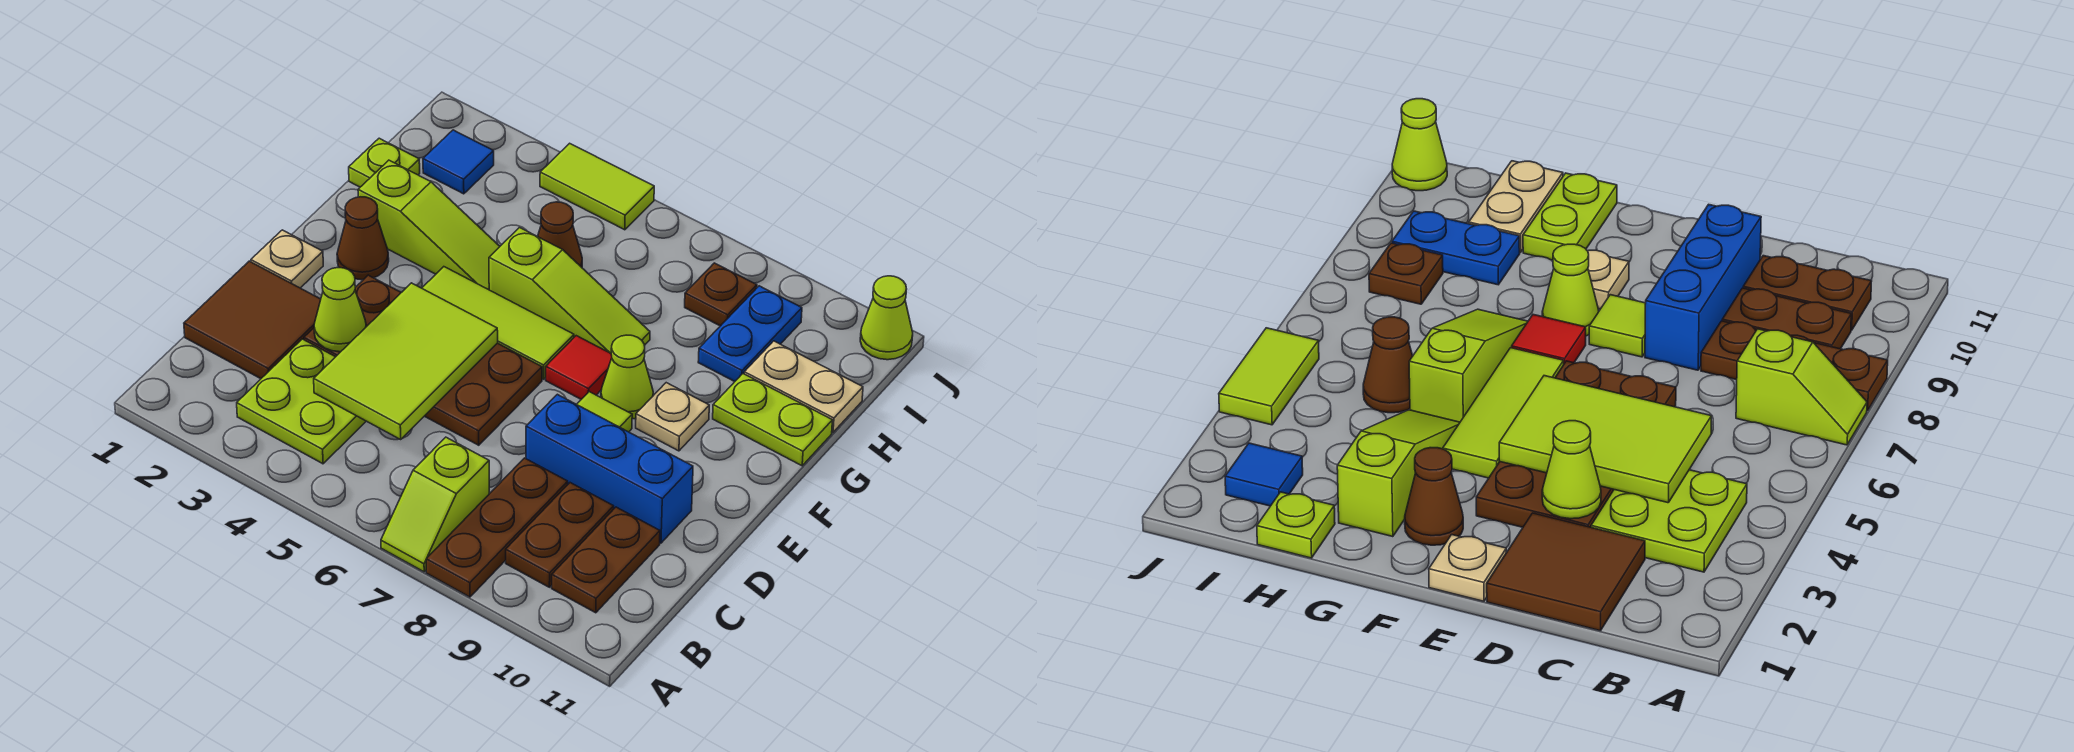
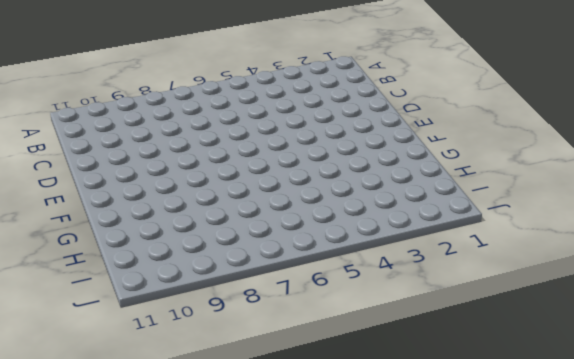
none -> lime 1x2 slope [381,437,489,572]
none -> brown 1x3 plate [426,458,568,597]
none -> lime 2x2 plate [237,339,366,464]

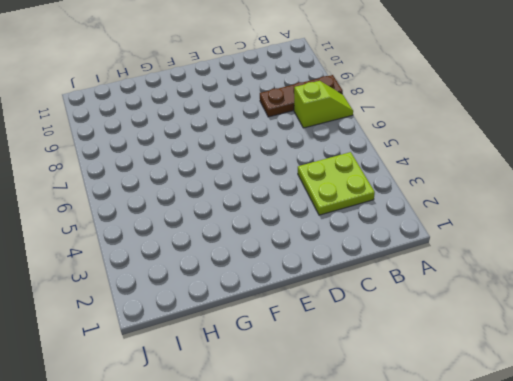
none -> brown 1x2 plate [506,483,614,587]
none -> brown 1x2 plate [552,507,660,613]
none -> brown 2x2 tile [184,261,321,379]

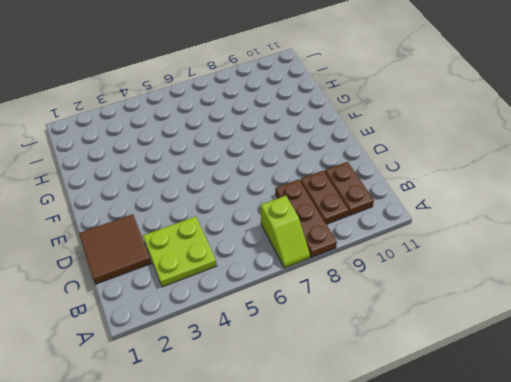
none -> brown 2x4 plate [304,275,542,445]
none -> blue 1x3 brick [526,394,693,543]
none -> tan 1x1 plate [251,230,323,288]

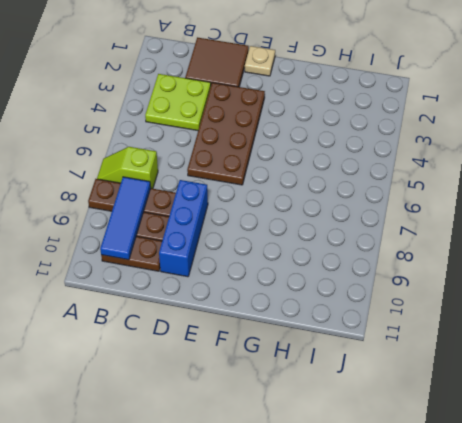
blue 1x3 tile [100,177,151,260] -> none
none -> lime 1x1 tile [577,392,632,432]
none -> brown 1x1 cone [337,197,389,280]
none -> lime 1x3 tile [422,267,574,379]

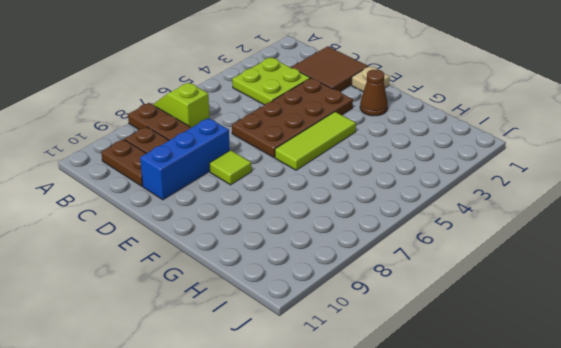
none -> red 1x1 tile [546,336,612,399]
none -> lime 1x1 cone [601,335,653,419]
none -> tan 1x1 plate [636,383,709,451]

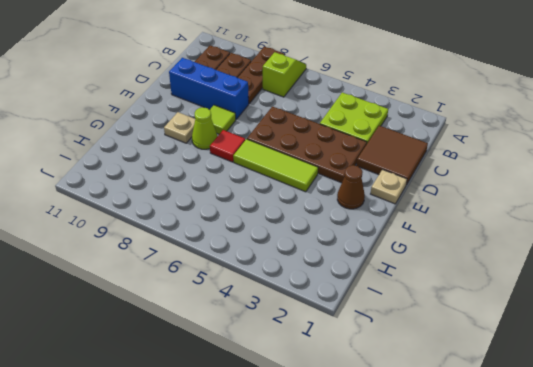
none -> lime 1x3 slope [358,160,500,290]
none -> lime 1x3 slope [489,228,650,353]
none -> lime 1x2 plate [713,374,832,466]

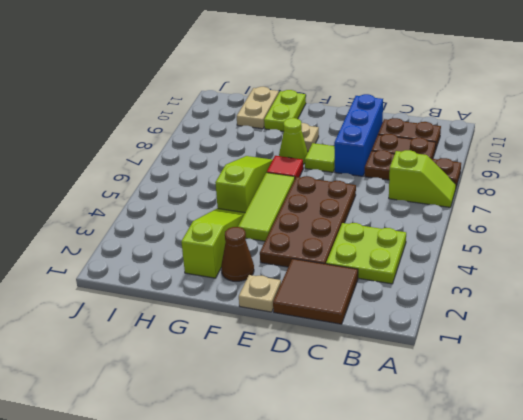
none -> lime 1x1 plate [349,138,420,187]
none -> brown 1x1 cone [538,202,582,267]
none -> blue 1x2 plate [698,286,802,382]

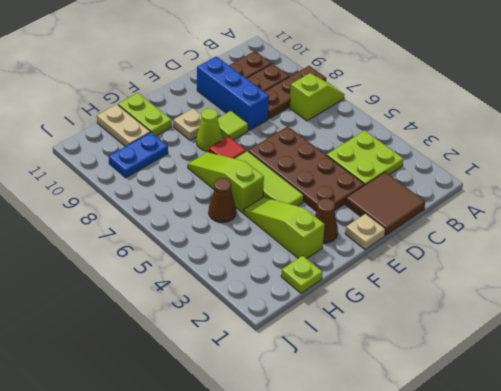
none -> blue 1x1 tile [423,130,494,194]
none -> brown 1x1 plate [685,263,757,326]
none -> lime 1x2 tile [540,143,654,230]

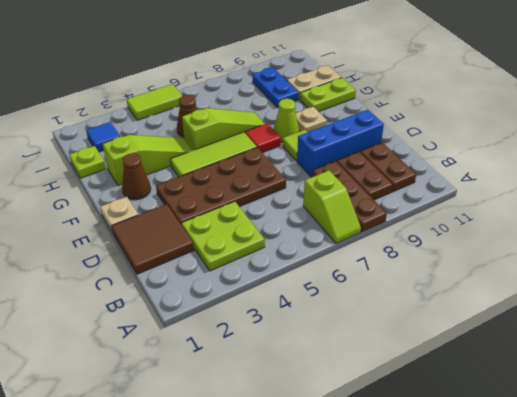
none -> brown 1x1 plate [685,263,757,326]
none -> lime 1x1 cone [860,276,913,360]
none -> lime 2x3 tile [314,283,498,439]

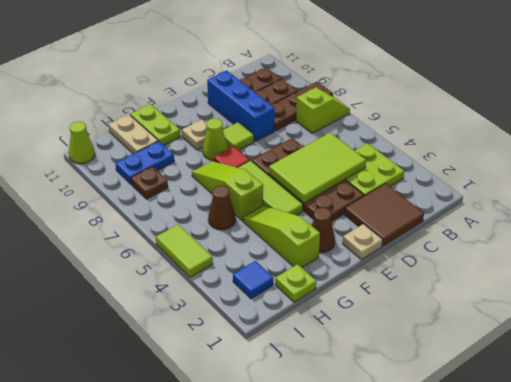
none -> lime 1x1 cone [314,268,366,352]

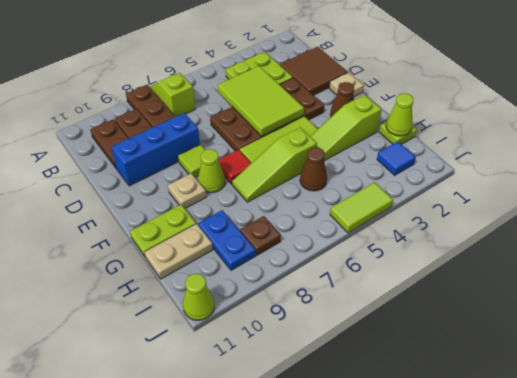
lime 1x1 cone [386,93,413,136] -> lime 1x1 cone moved to [314,268,366,352]

